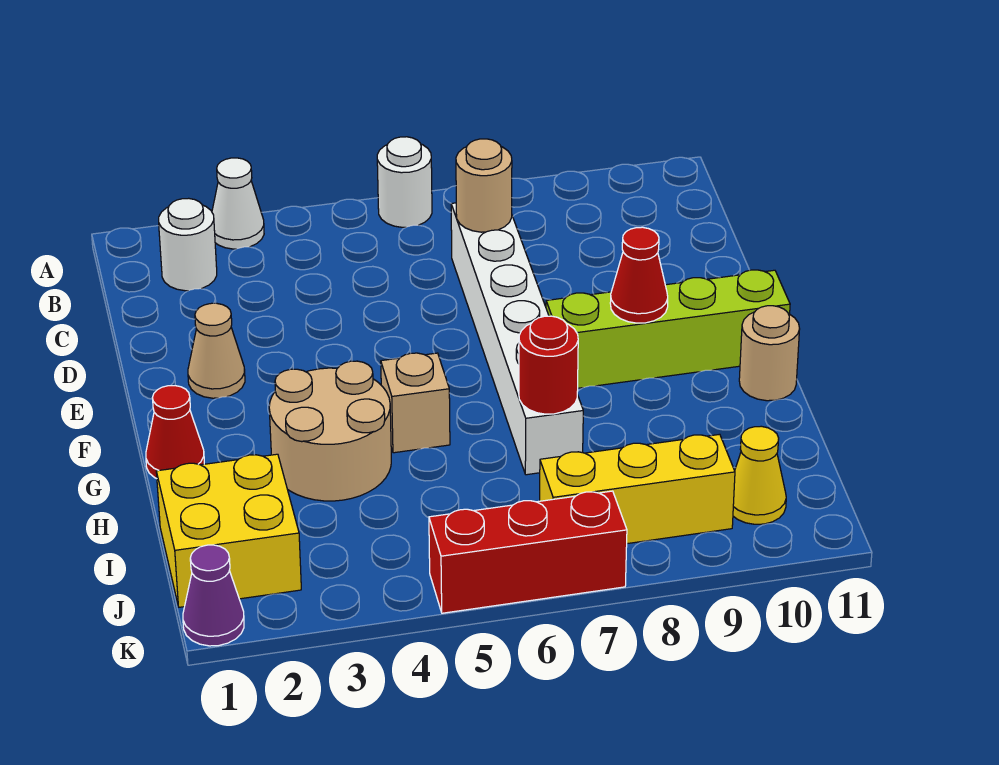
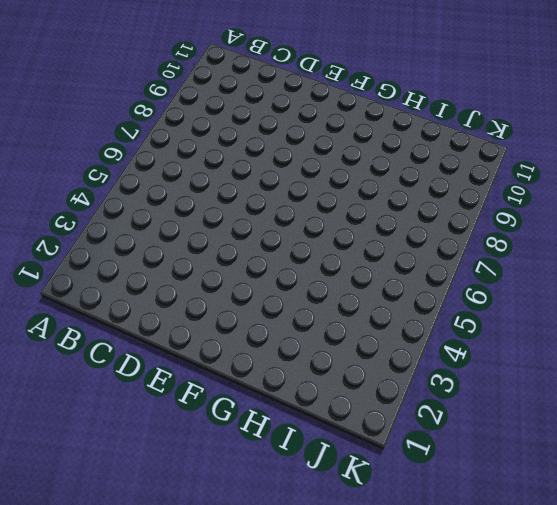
none -> white 1x1 cone [212,158,264,249]
none -> white 1x1 round brick [377,137,432,227]
none -> white 1x1 round brick [159,198,217,291]

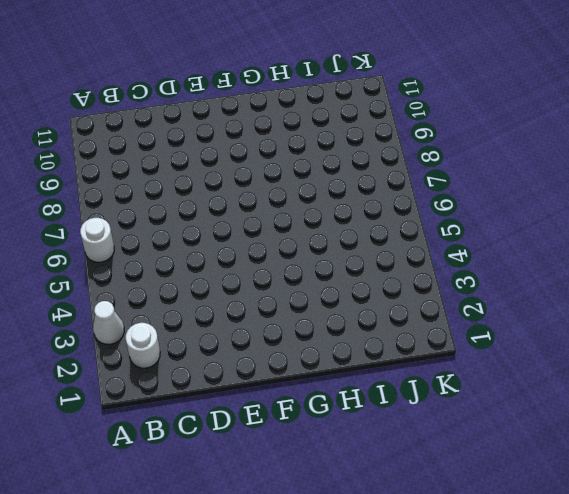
none -> white 1x6 brick [451,203,583,475]
none -> tan 1x1 cone [188,303,245,398]
none -> lime 1x4 brick [546,270,790,388]

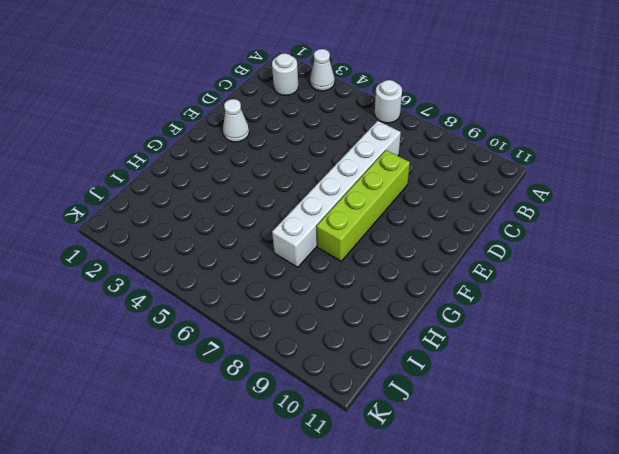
lime 1x4 brick [317,150,410,261] -> lime 1x4 brick turned to [546,270,790,388]
white 1x1 cone [223,99,249,142] -> tan 1x1 cone [188,303,245,398]
none -> red 1x1 cone [146,386,204,479]
none -> tan 2x2 round brick [269,361,391,501]
none -> tan 1x1 brick [381,353,450,453]

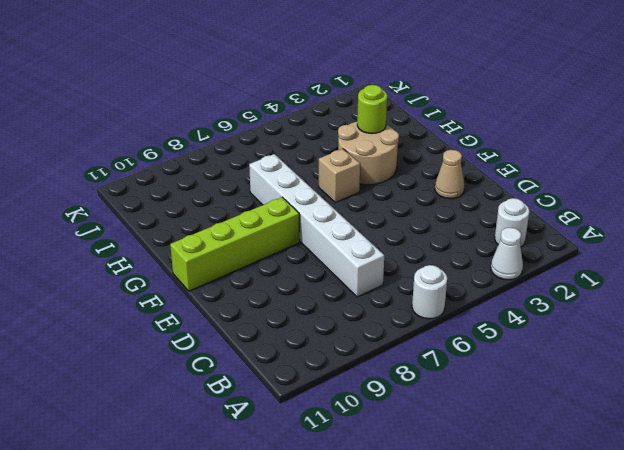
lime 1x1 round brick [357,85,387,134] -> none
none -> red 1x1 cone [146,386,204,479]
none -> tan 1x1 round brick [739,306,800,401]
none -> yellow 2x2 brick [156,454,301,607]

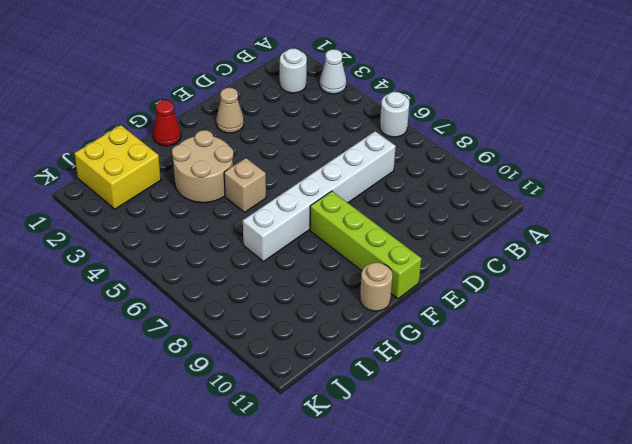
none -> yellow 1x3 brick [540,434,735,544]
none -> yellow 1x1 cone [733,426,786,524]
none -> purple 1x1 cone [183,545,244,646]

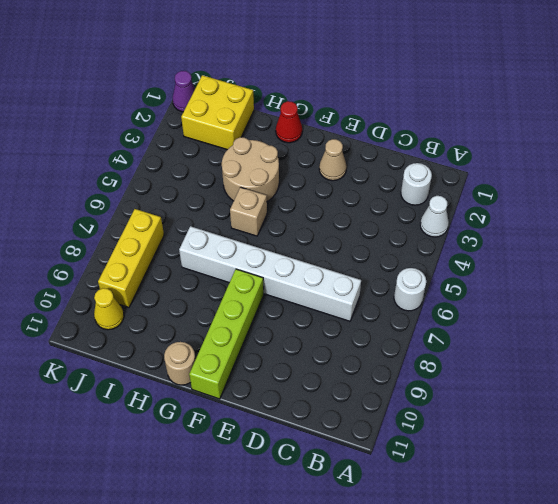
none -> red 1x3 brick [429,491,627,613]
none -> tan 1x1 round brick [456,139,512,232]
none -> red 1x1 cone [610,227,668,323]

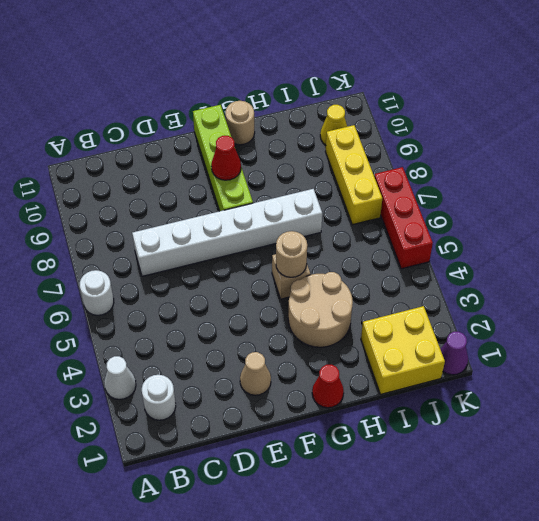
tan 1x1 round brick [276,231,307,277] -> tan 1x1 round brick moved to [456,139,512,232]
none -> red 1x1 round brick [519,316,578,414]

